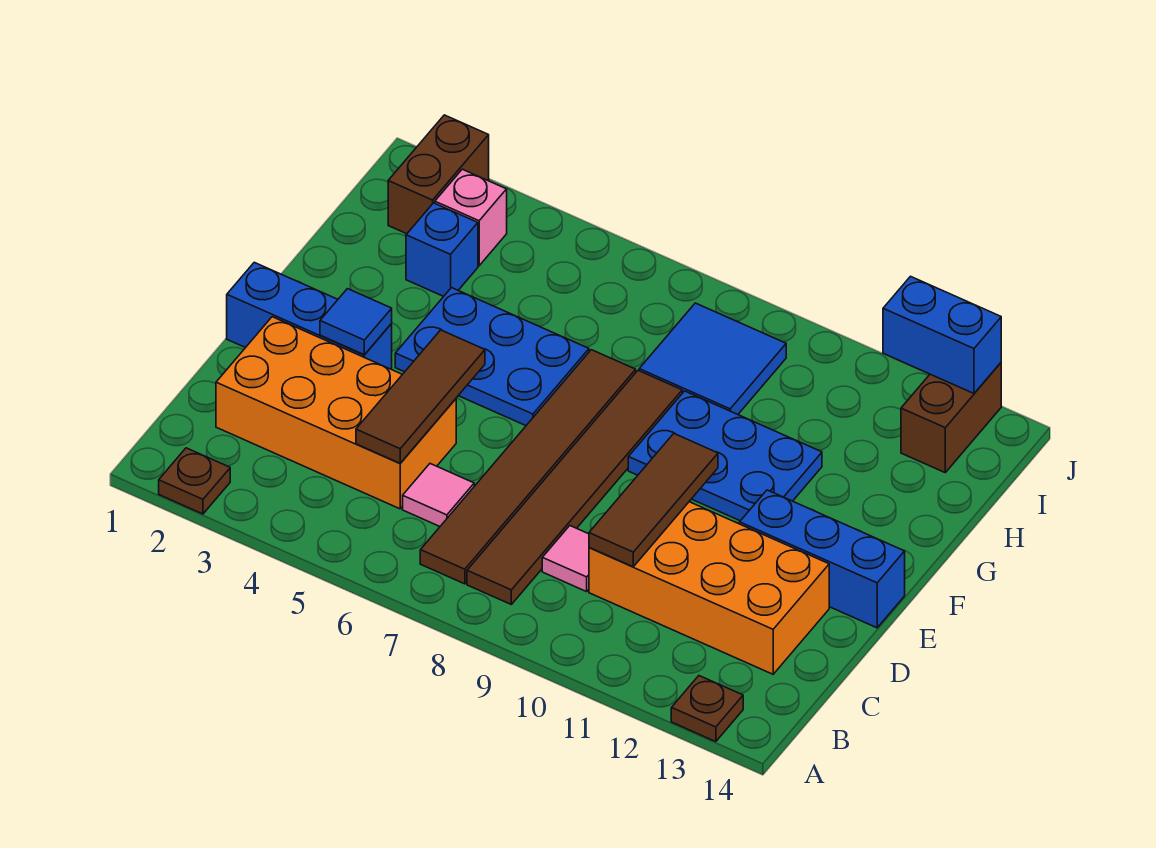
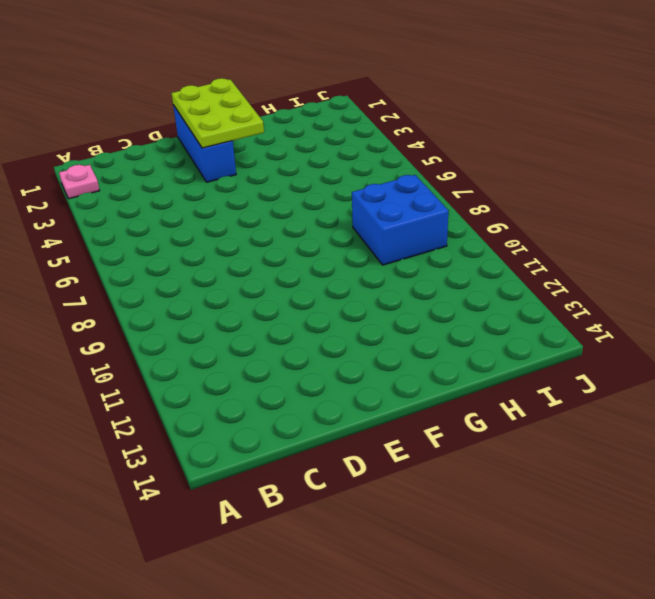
pink 1x1 plate [59,165,100,199] -> brown 1x1 plate [159,448,230,514]
lime 2x3 plate [172,78,264,148] -> blue 1x1 tile [320,289,392,355]
blue 2x2 brick [352,175,448,265] -> blue 2x2 tile [639,303,786,414]
none -> brown 1x1 plate [671,676,743,742]
none -> brown 1x6 tile [420,350,636,584]
none -> brown 1x6 tile [467,371,682,604]

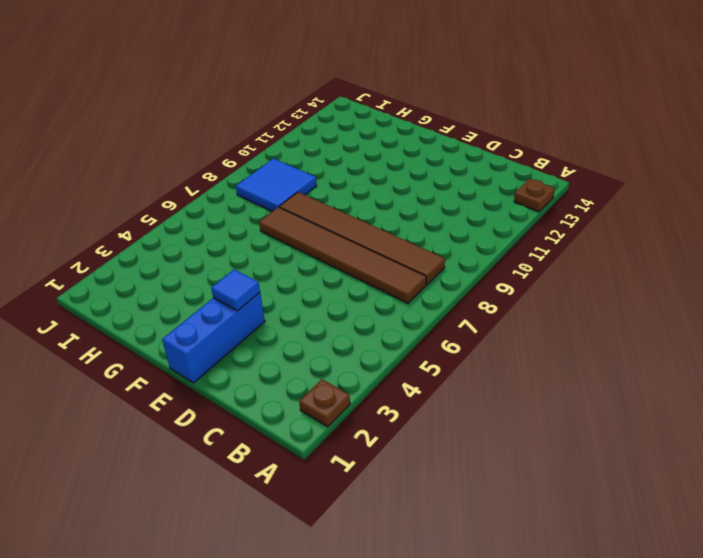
none -> orange 2x4 brick [216,317,456,509]
none -> pink 1x1 tile [403,464,474,526]
none -> pink 1x1 tile [542,526,589,592]

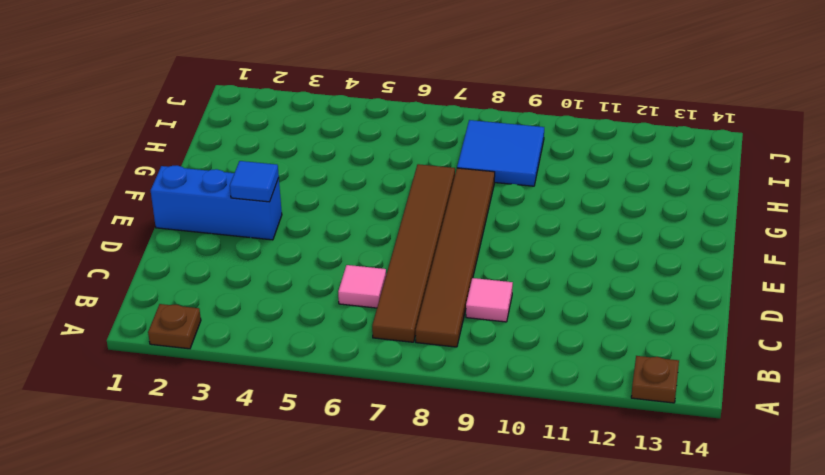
none -> orange 2x4 brick [216,317,456,509]
none -> orange 2x4 brick [589,502,829,674]
none -> blue 1x3 brick [740,490,905,628]

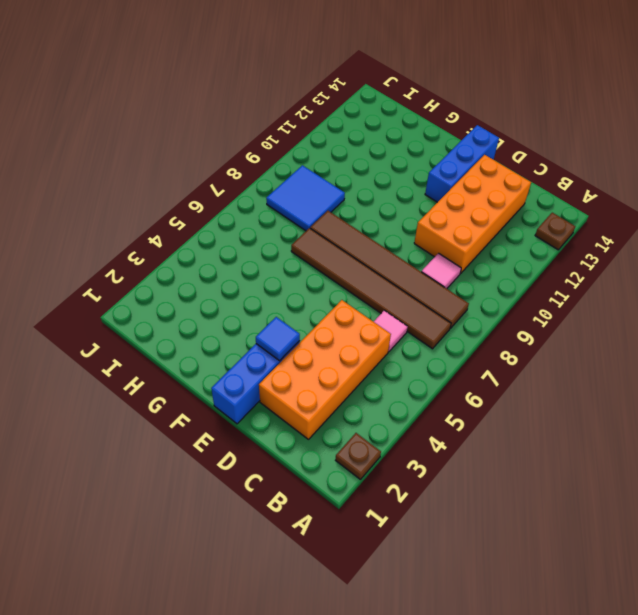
none -> blue 2x3 plate [395,288,589,426]
none -> blue 2x3 plate [628,391,822,521]
none -> blue 1x1 brick [406,203,478,296]

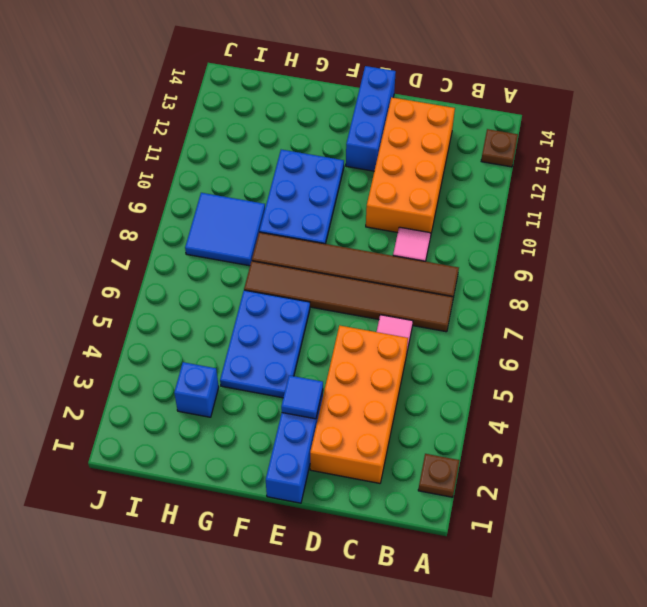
none -> brown 1x2 brick [388,115,489,234]
none -> pink 1x1 brick [435,169,507,266]
none -> brown 1x2 brick [901,363,1001,472]

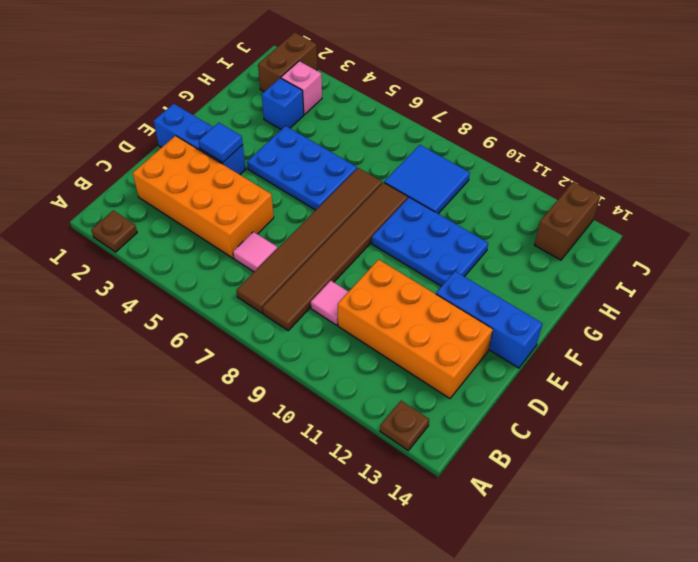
none -> brown 1x3 tile [356,330,485,463]
none -> brown 1x3 tile [589,434,718,567]
none -> blue 1x2 brick [883,276,1001,393]

